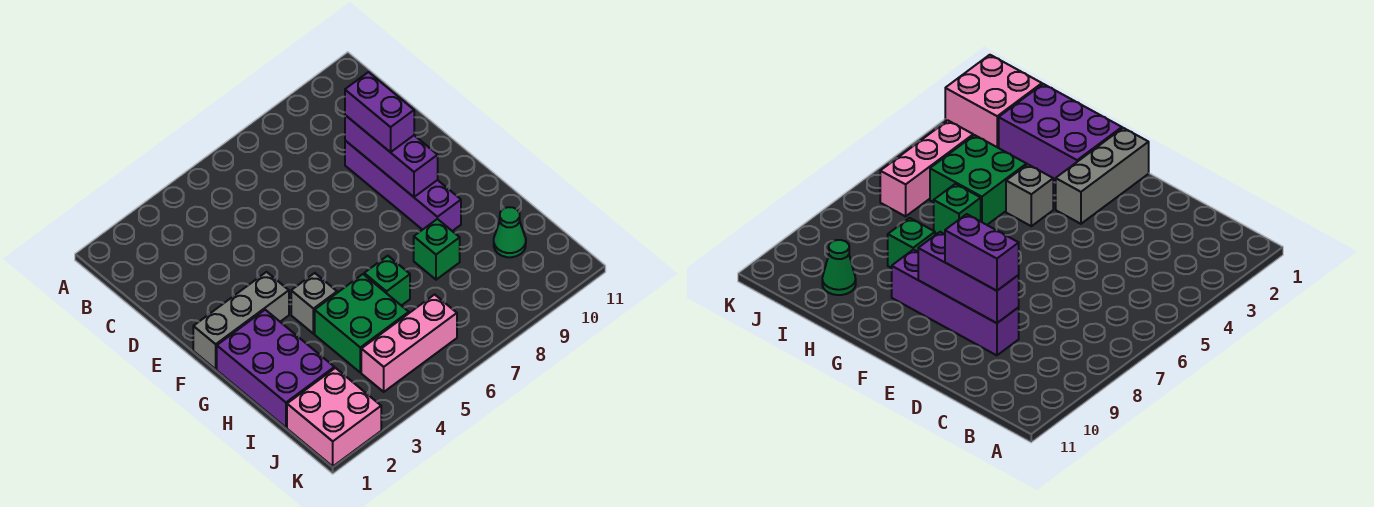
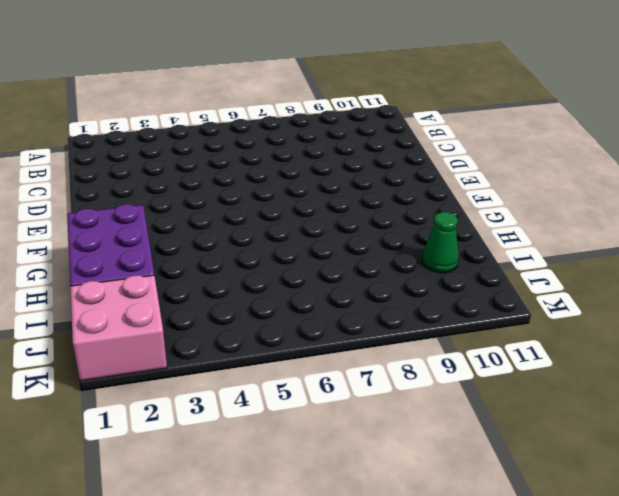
none -> purple 1x4 brick [345,141,461,231]
none -> grey 1x3 brick [193,272,289,369]
none -> grey 1x1 brick [291,273,337,334]

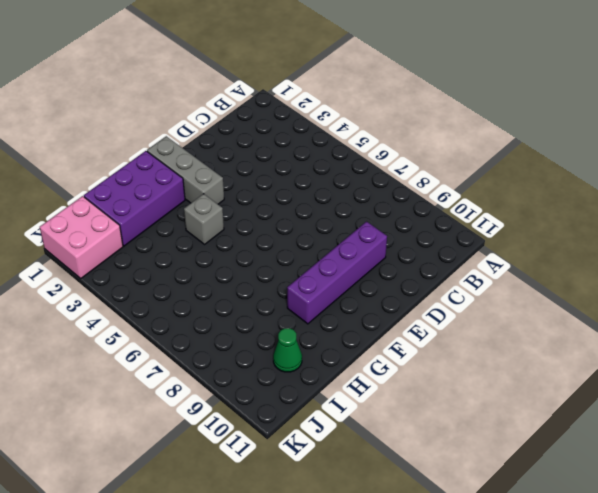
none -> green 2x2 brick [315,274,409,372]
none -> green 1x1 brick [364,256,410,306]
none -> green 1x1 brick [414,219,460,280]

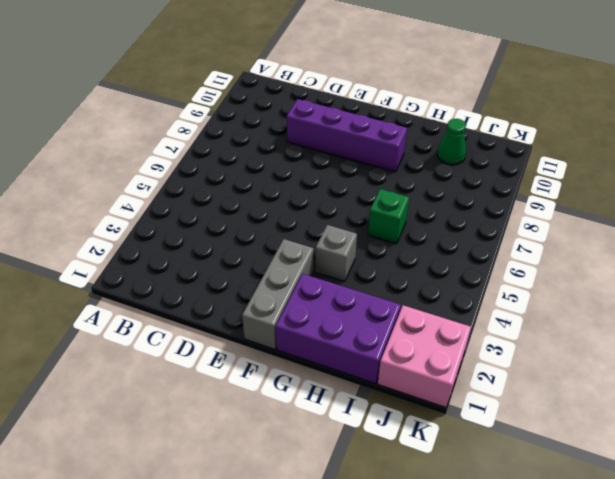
none -> green 2x2 brick [315,274,409,372]
none -> green 1x1 brick [414,219,460,280]
none -> pink 1x3 brick [361,295,457,392]

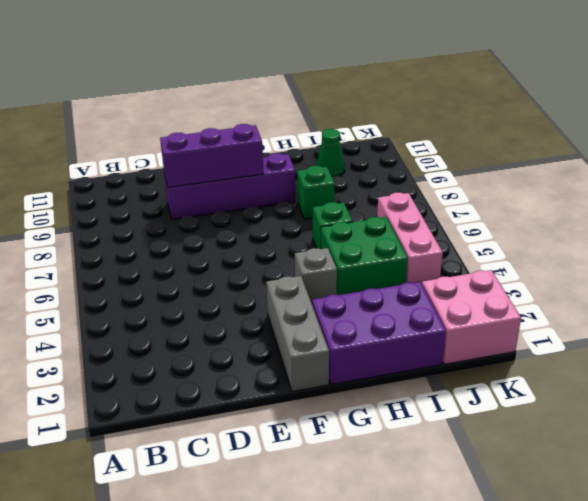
none -> purple 1x2 brick [345,72,414,152]

